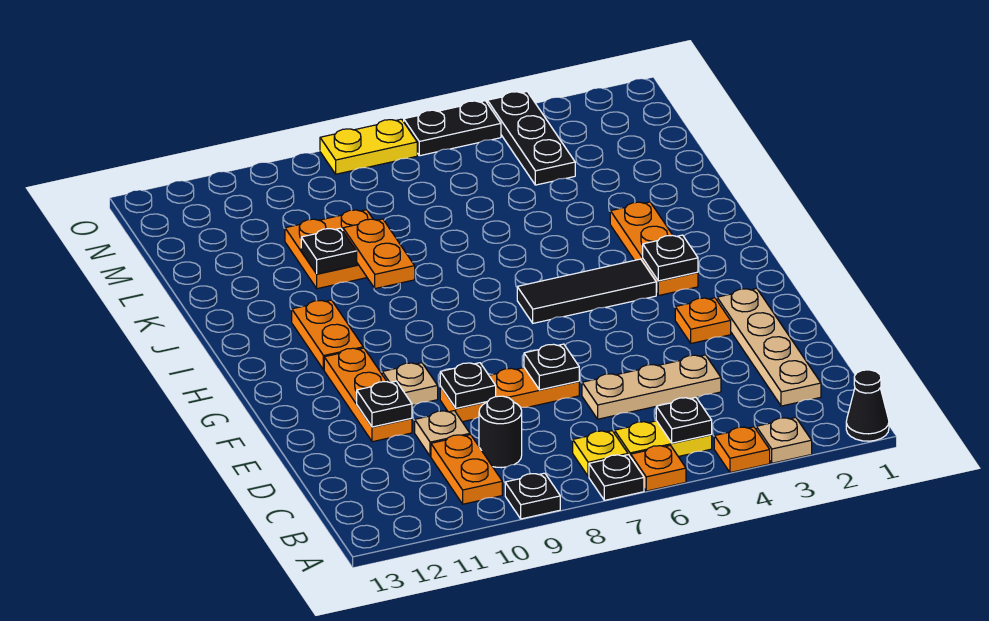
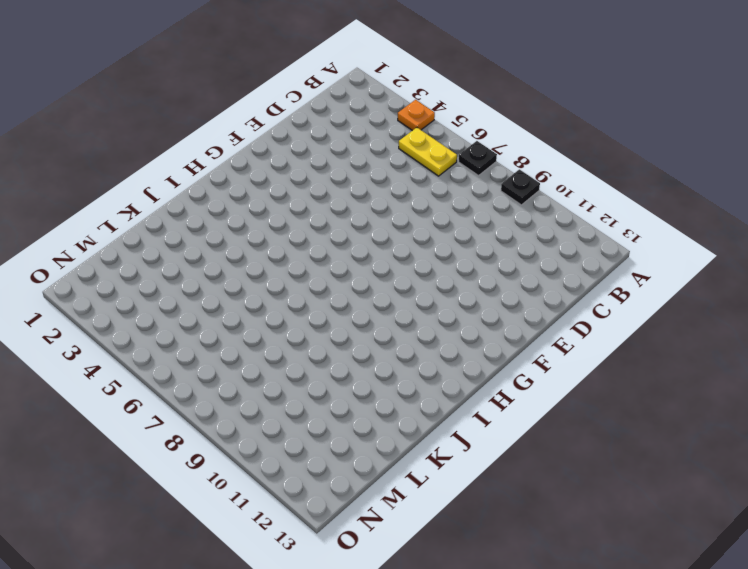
none -> black 1x1 cone [846,370,889,441]
none -> tan 1x1 plate [756,418,812,463]
none -> orange 1x1 plate [631,445,686,491]
none -> yellow 1x1 plate [573,431,628,476]

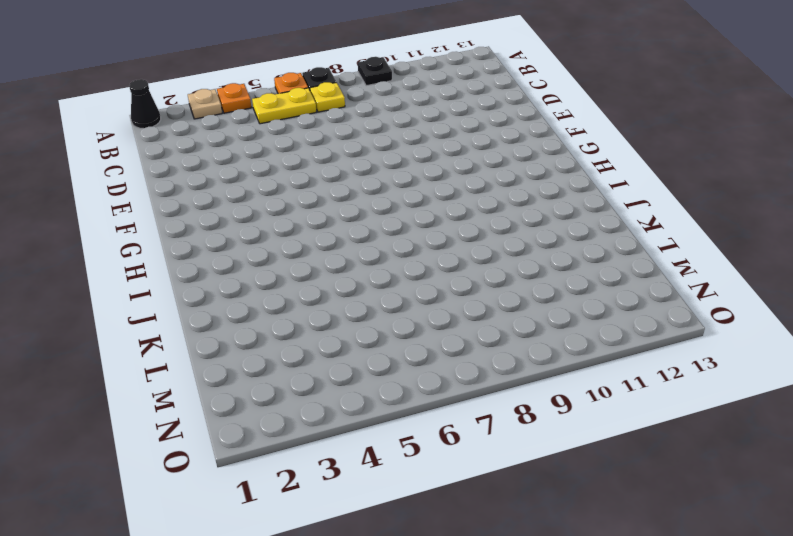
none -> orange 1x2 plate [431,435,502,504]
none -> tan 1x4 plate [717,289,821,406]
none -> black 1x1 round brick [479,396,522,468]
none -> tan 1x3 plate [582,355,721,419]

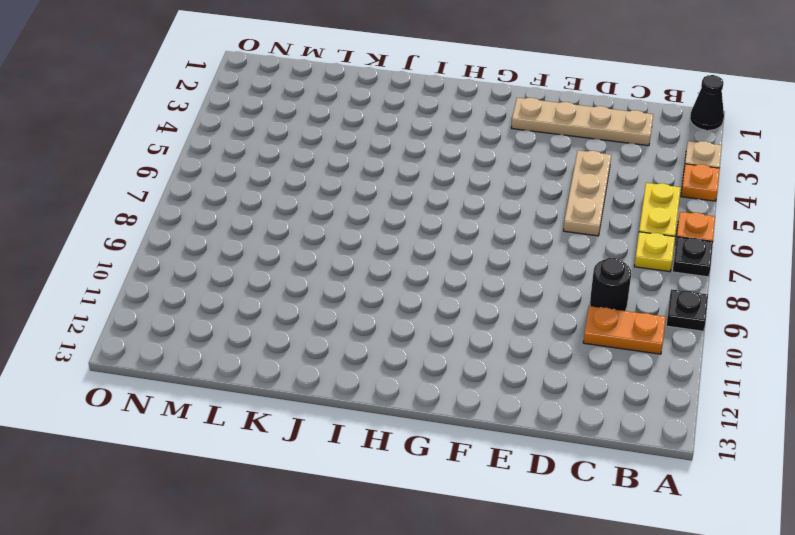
none -> tan 1x1 plate [415,411,470,456]
none -> orange 1x3 plate [440,368,579,422]
none -> orange 1x3 plate [324,348,412,442]
none -> orange 1x1 plate [675,298,731,343]

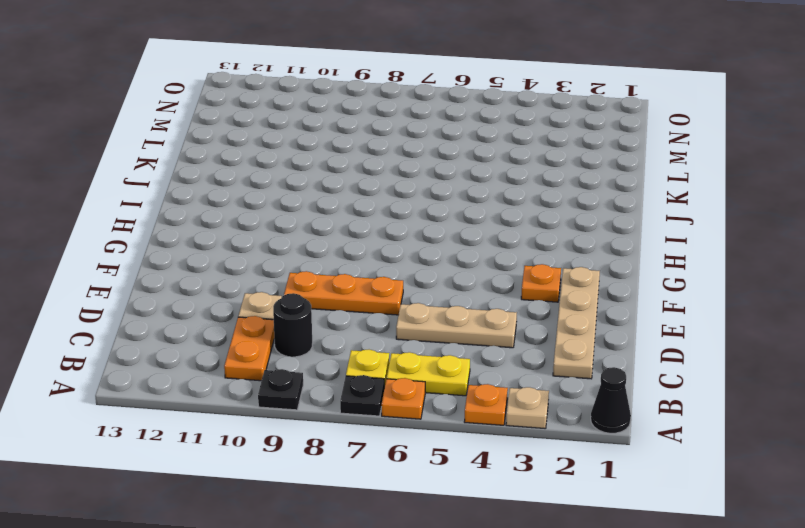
none -> orange 1x3 plate [324,348,412,442]
none -> tan 1x1 plate [382,363,438,405]
none -> orange 1x3 plate [610,202,698,296]
none -> black 1x3 tile [517,259,656,323]

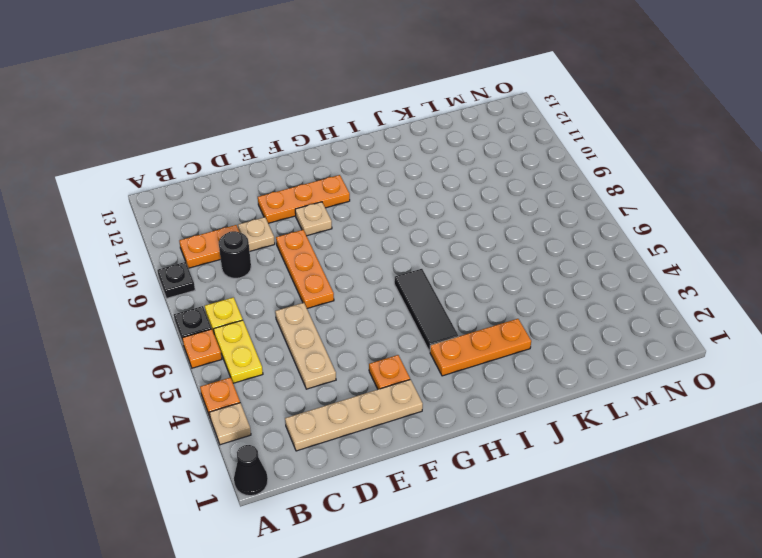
none -> orange 1x2 plate [292,300,363,370]
none -> orange 2x2 plate [285,210,373,289]
none -> black 1x3 plate [488,92,575,185]
none -> black 1x2 plate [404,101,501,156]

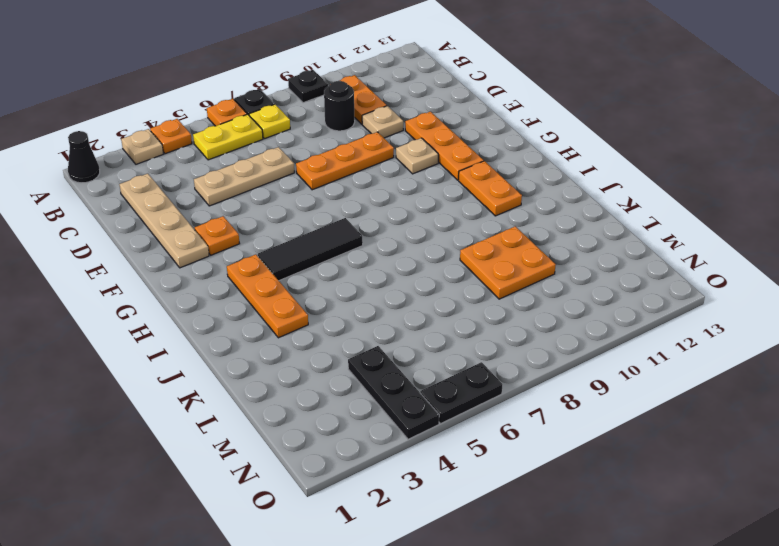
none -> yellow 1x2 plate [320,119,417,174]
none -> black 1x1 plate [656,398,712,443]
none -> black 1x1 plate [524,344,579,390]
none -> black 1x1 plate [440,363,496,408]

